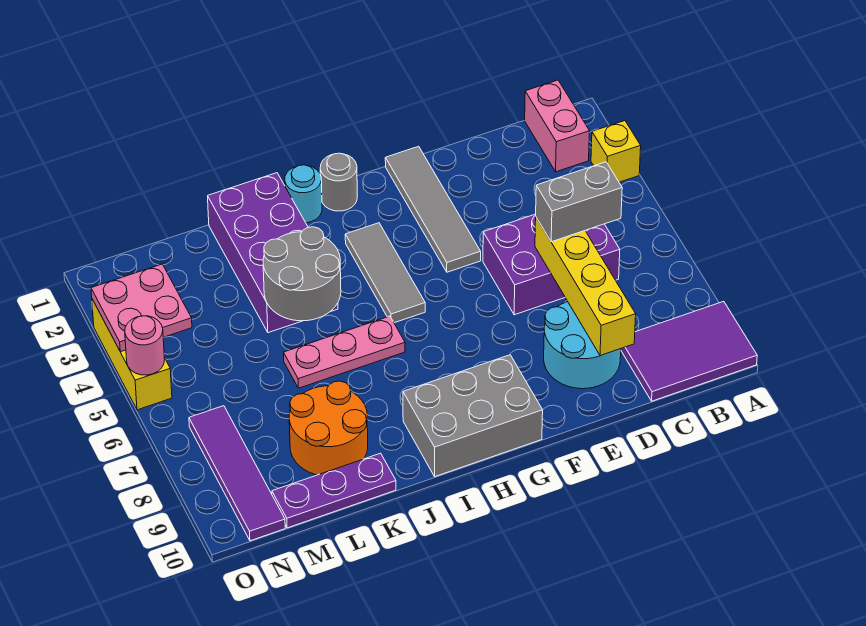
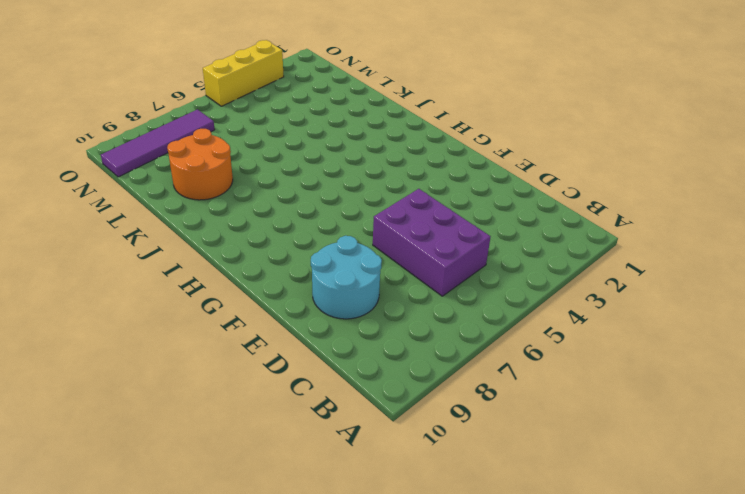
none -> yellow 1x1 brick [591,121,641,182]
none -> purple 2x3 tile [621,301,757,401]
none -> pink 1x2 brick [525,80,590,172]

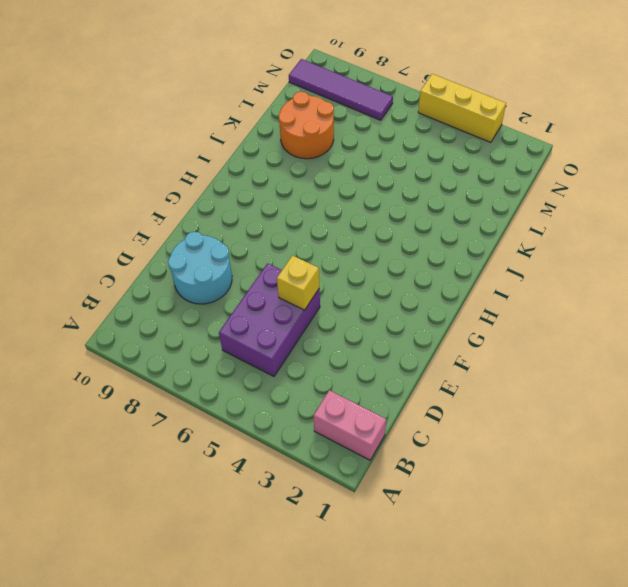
yellow 1x1 brick [277,256,319,310] -> yellow 1x1 brick moved to [591,121,641,182]
none -> purple 2x3 tile [621,301,757,401]
none -> grey 1x4 tile [385,146,481,272]
none -> grey 2x3 brick [403,355,543,477]

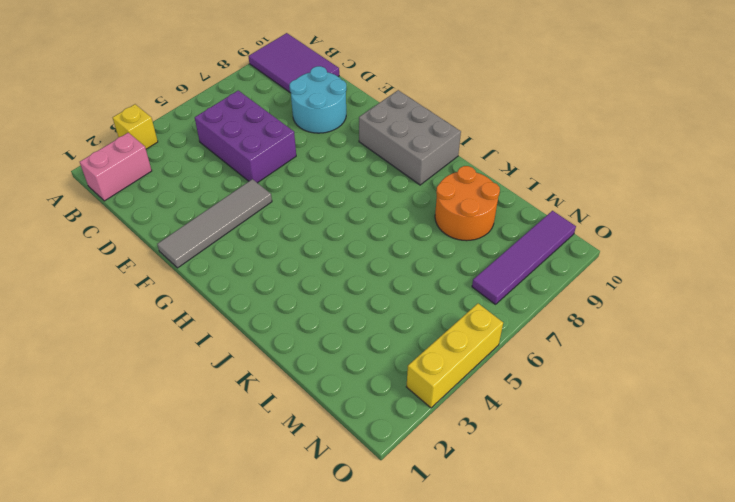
none -> grey 1x1 round brick [320,153,357,211]
none -> grey 1x3 tile [345,223,425,323]
none -> cyan 1x1 round brick [285,165,322,223]

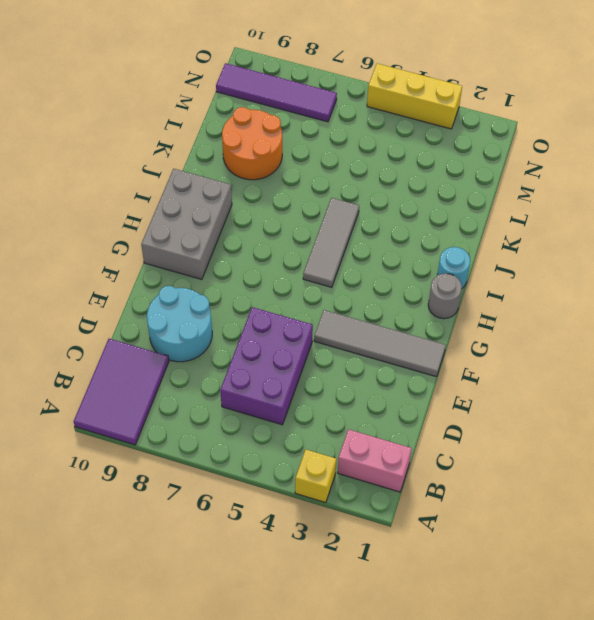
grey 1x3 tile [303,198,359,287] -> grey 1x3 tile turned to [345,223,425,323]
none -> pink 1x3 plate [284,316,405,388]
none -> purple 2x4 brick [208,173,338,333]
none -> purple 1x3 plate [272,453,396,528]

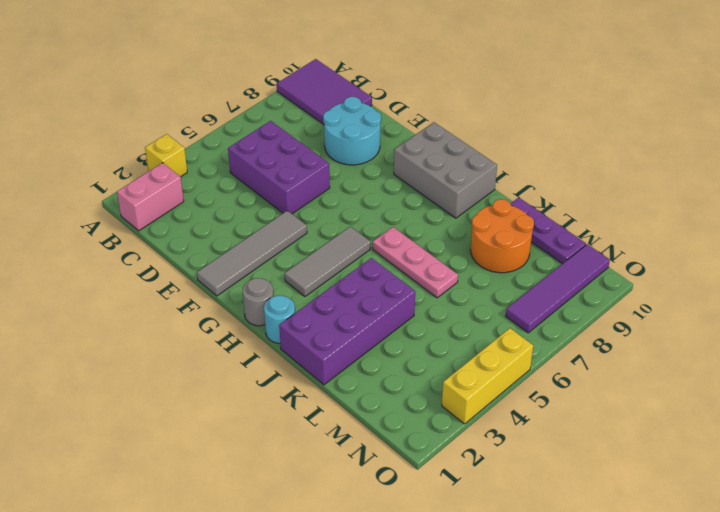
none -> yellow 1x4 brick [535,218,636,356]
none -> grey 2x2 round brick [263,227,341,321]
none -> pink 2x2 plate [91,264,192,352]

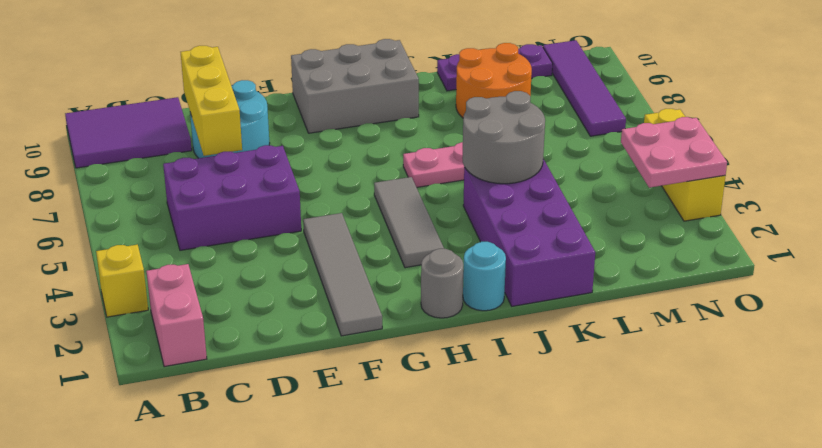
yellow 1x3 brick [181,46,242,156] -> yellow 1x4 brick [535,218,636,356]
none -> pink 1x1 round brick [125,316,164,375]
none -> grey 1x2 brick [536,162,622,242]

